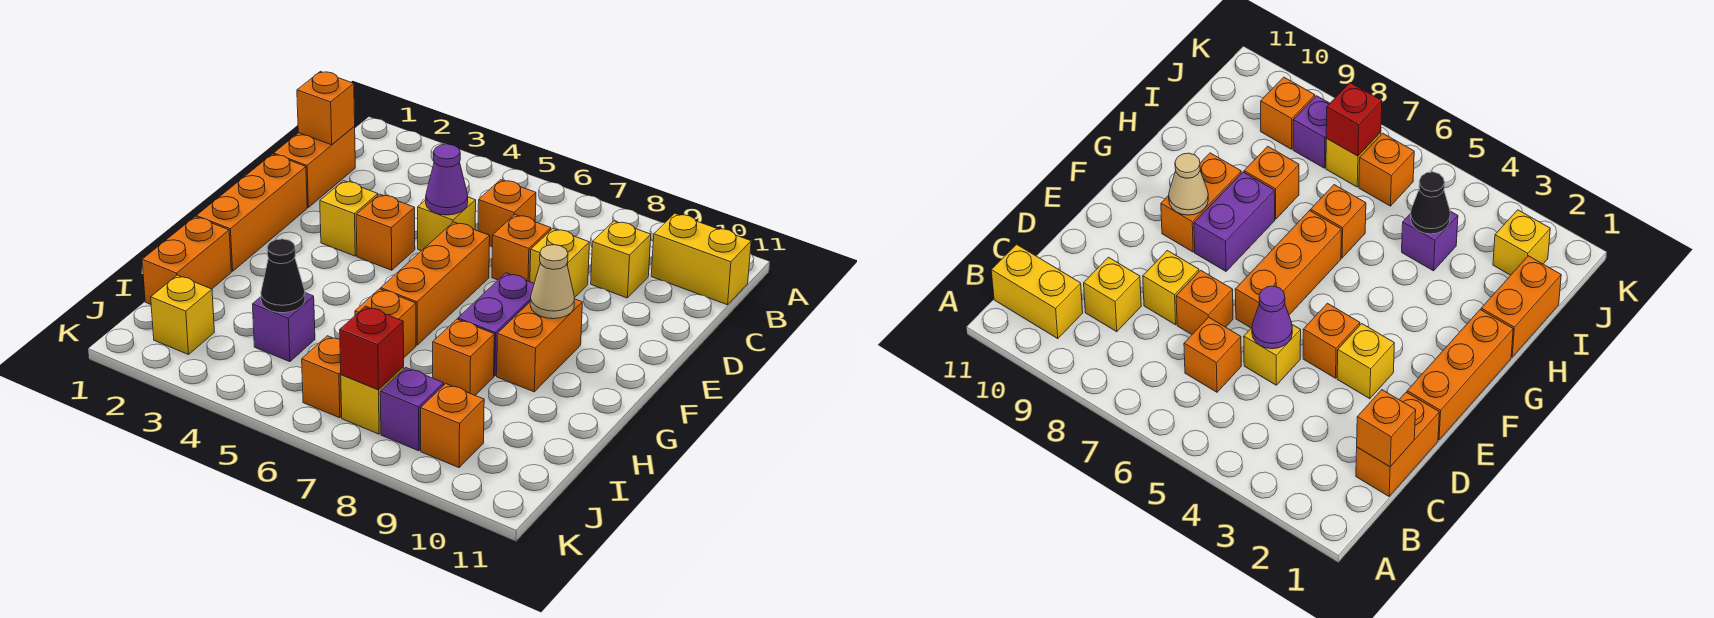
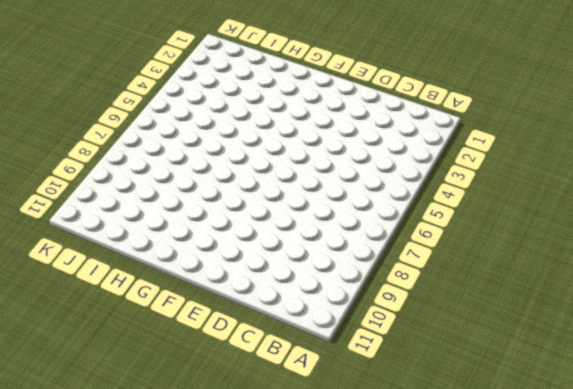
none -> yellow 1x2 brick [651,213,751,305]
none -> orange 1x2 brick [274,127,355,207]
none -> orange 1x1 brick [478,180,536,247]

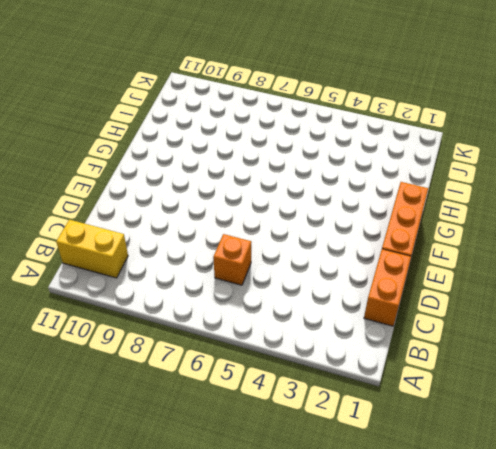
none -> yellow 1x1 brick [591,221,651,298]
none -> yellow 1x1 brick [418,197,476,251]
none -> orange 1x1 brick [492,215,551,282]

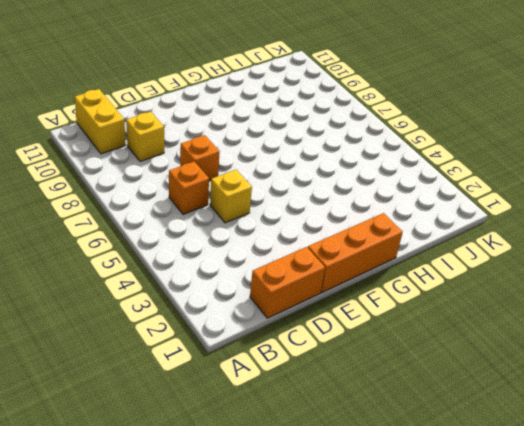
none -> yellow 1x1 brick [530,229,590,297]
none -> yellow 1x1 brick [320,181,378,256]
none -> orange 1x1 brick [356,194,415,270]

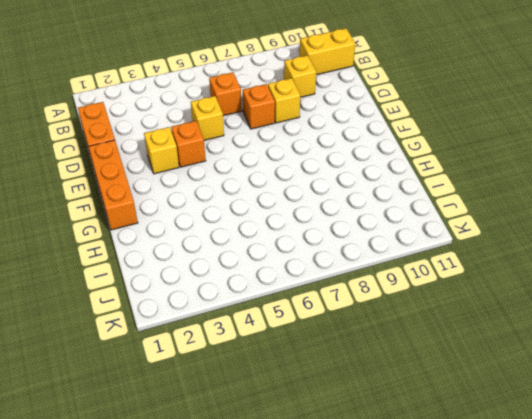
none -> orange 1x3 brick [381,222,490,345]
none -> purple 1x2 brick [458,273,534,376]
none -> orange 1x2 brick [497,299,582,392]

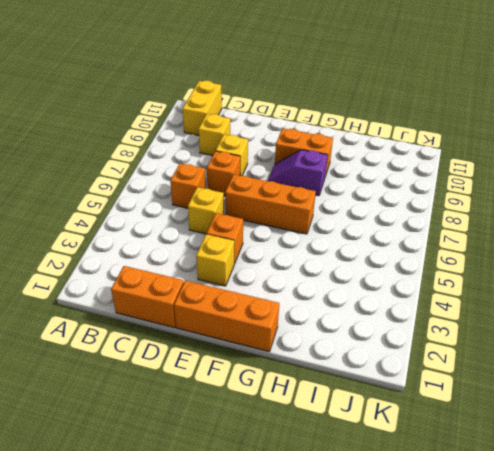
purple 1x2 slope [268,150,328,196] -> purple 1x2 brick [458,273,534,376]
none -> orange 1x2 brick [142,217,231,304]
none -> orange 1x1 brick [355,289,416,357]
none -> orange 1x1 brick [433,319,494,395]

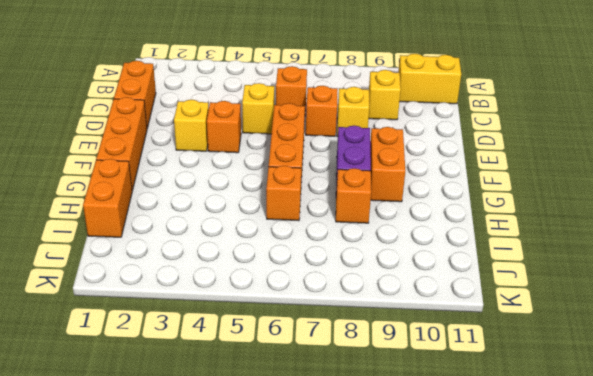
none -> purple 1x1 brick [253,293,315,362]
none -> yellow 1x1 brick [151,275,214,355]
none -> orange 1x1 brick [302,336,342,418]

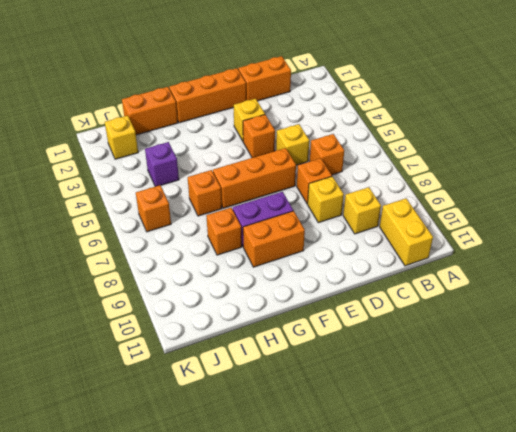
none -> yellow 1x1 brick [341,367,404,434]
none -> purple 1x1 brick [380,367,444,451]
none -> orange 1x1 brick [421,384,484,468]

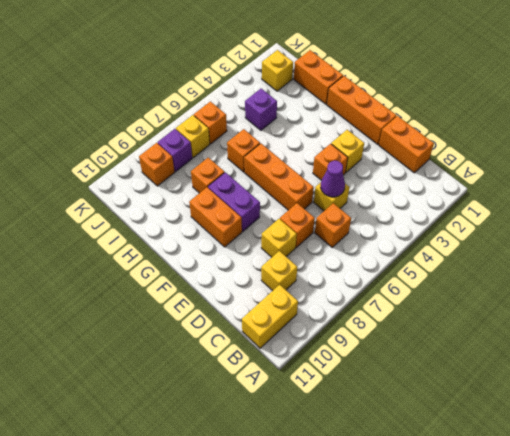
none -> orange 1x1 brick [297,71,355,145]
none -> tan 1x1 cone [530,245,575,319]
none -> black 1x1 cone [261,239,305,313]

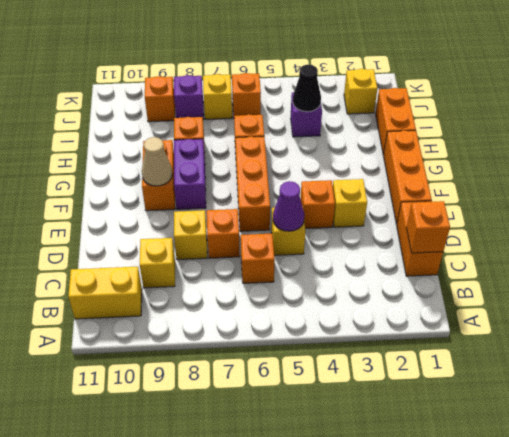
none -> red 1x1 brick [340,306,404,390]

